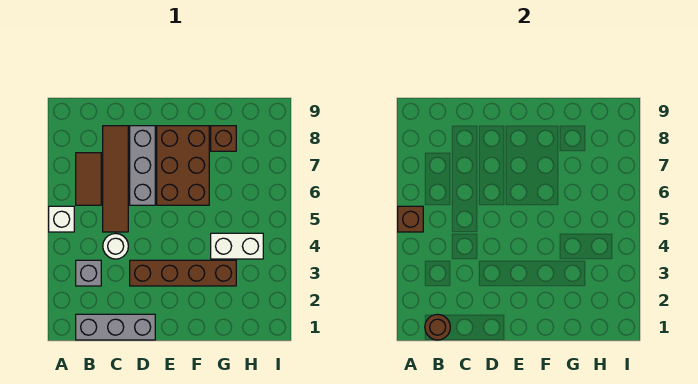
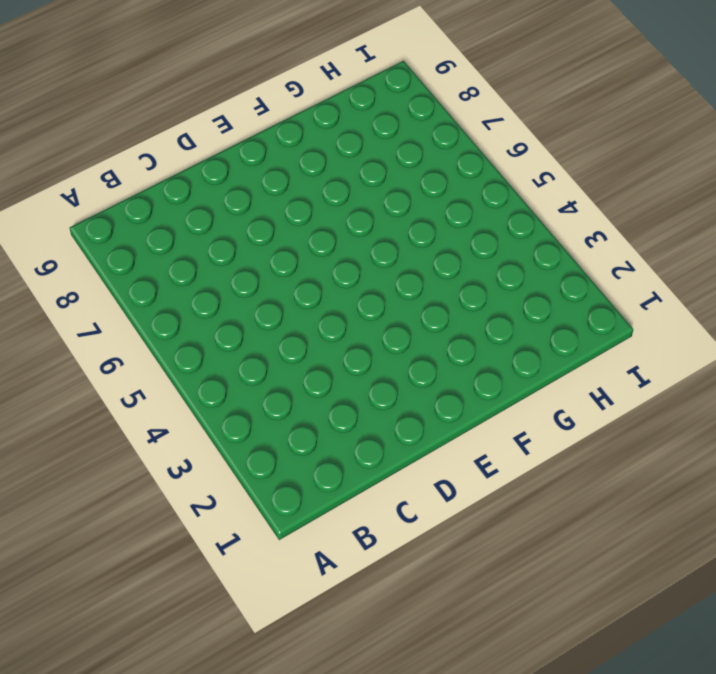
none -> white 1x1 brick [49,206,74,232]
none -> grey 1x3 brick [76,314,155,340]
none -> grey 1x1 brick [76,260,101,286]

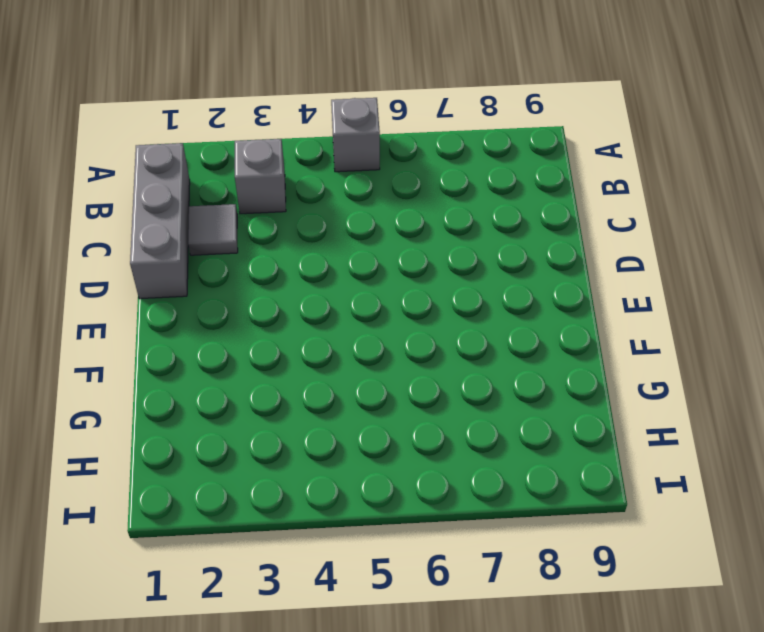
grey 1x1 brick [331,98,380,172] -> white 1x1 brick [49,206,74,232]
grey 1x1 tile [188,204,238,255] -> none
none -> brown 1x2 tile [76,153,101,205]
none -> white 1x1 round brick [103,233,128,259]
none -> brown 1x4 tile [103,126,128,232]

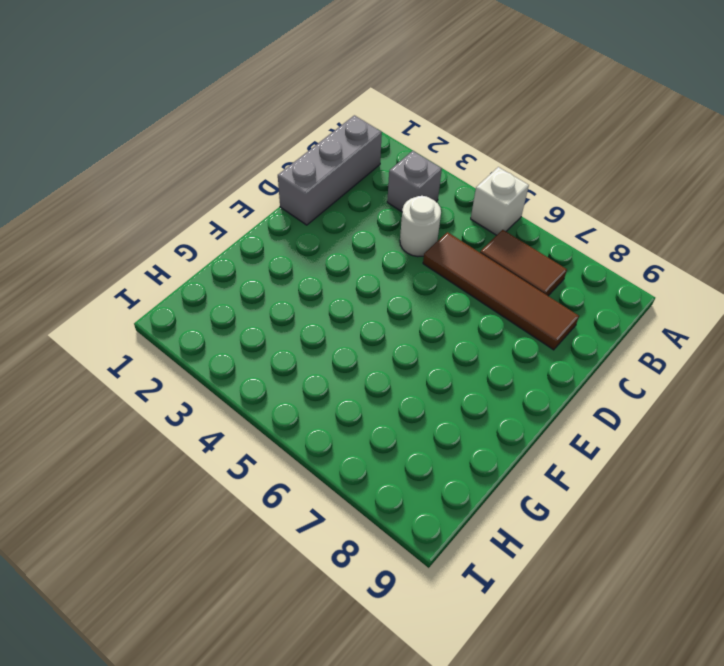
none -> brown 1x4 brick [130,260,236,286]
none -> grey 1x3 brick [130,126,155,205]
none -> brown 2x3 brick [157,126,209,205]

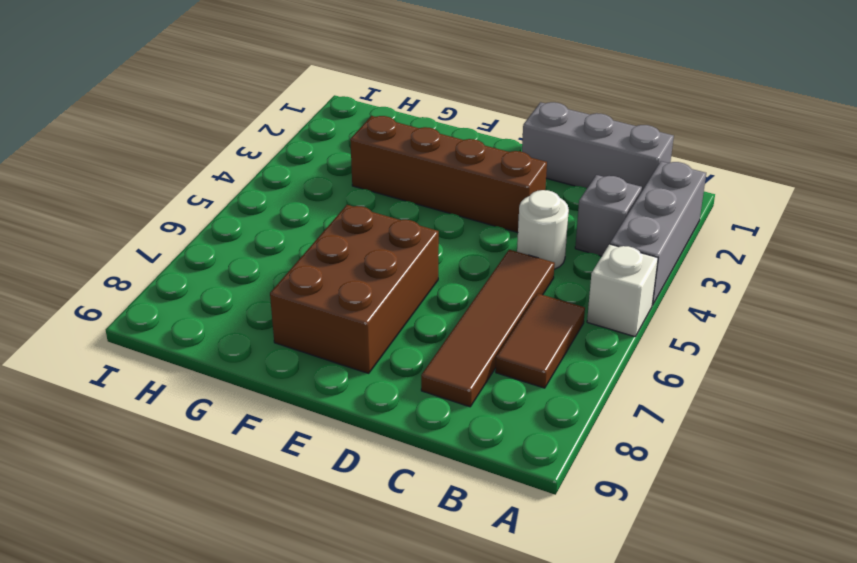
grey 1x3 brick [610,161,706,305] -> grey 1x3 brick moved to [130,126,155,205]
none -> white 1x2 brick [211,233,263,259]
none -> brown 1x1 brick [211,126,236,151]
none -> brown 1x1 brick [398,206,423,232]

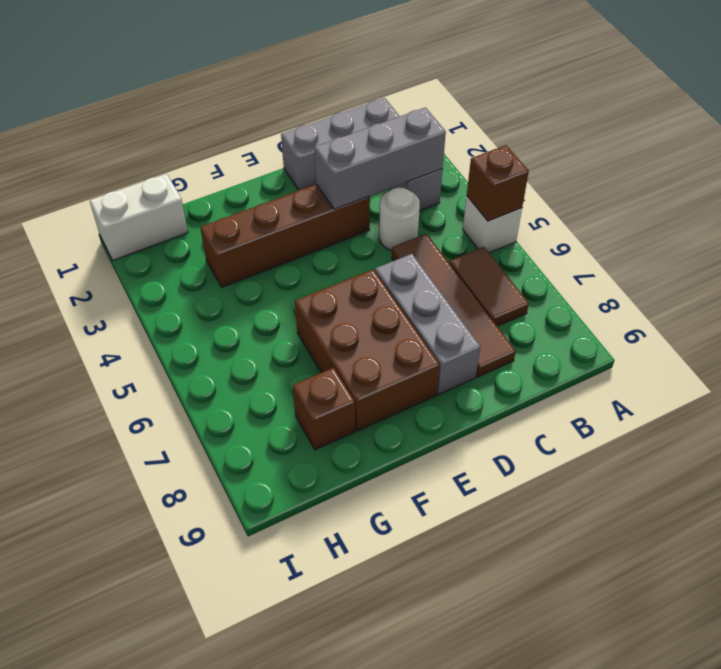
grey 1x3 brick [315,108,446,209] -> none
white 1x2 brick [90,174,188,260] -> white 1x2 brick moved to [211,233,263,259]
none -> brown 1x1 round brick [425,314,450,340]

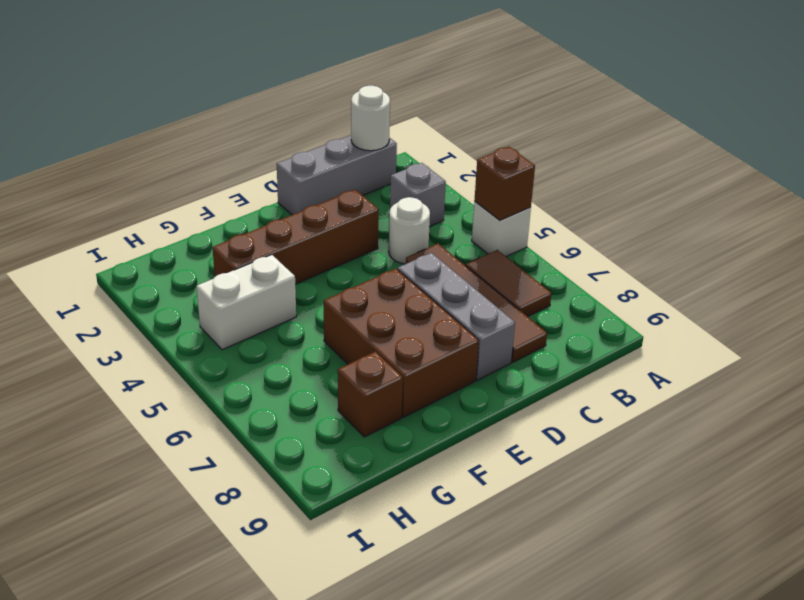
white 1x1 round brick [351,86,390,151] -> brown 1x1 round brick [425,314,450,340]

